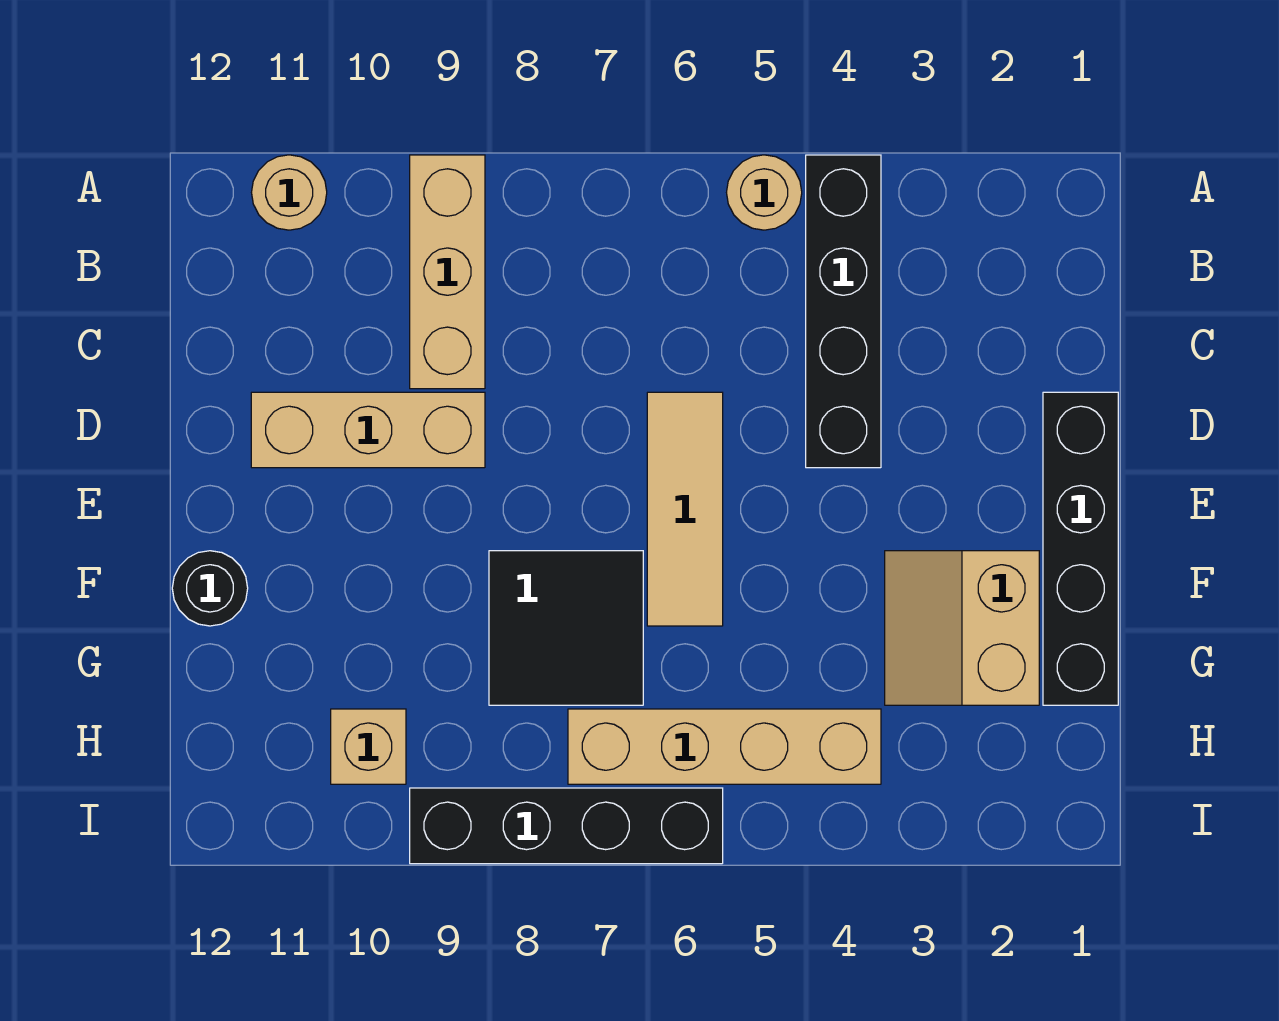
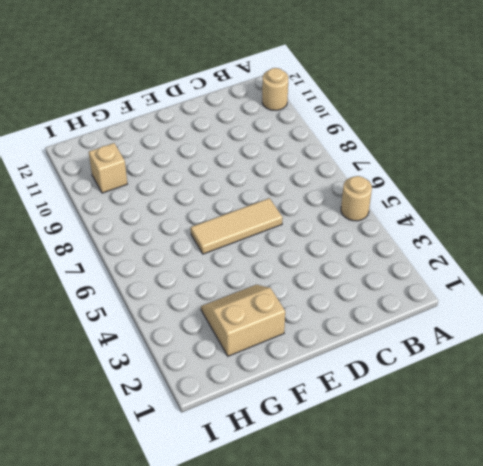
none -> black 1x4 brick [806,155,881,468]
none -> tan 1x3 brick [410,155,485,389]
none -> black 1x4 brick [1043,392,1118,705]

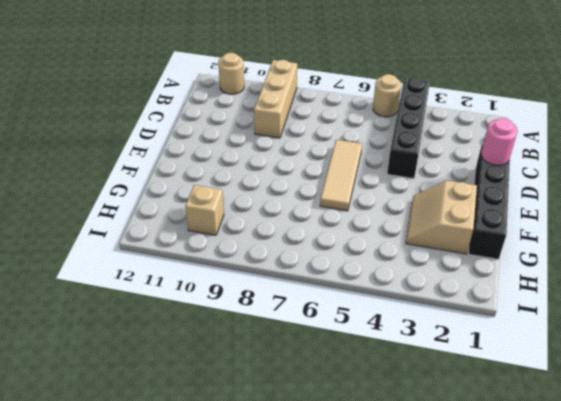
pink 1x1 round brick [481,118,518,165] -> none
none -> tan 1x3 brick [251,392,485,468]
none -> black 2x2 tile [489,551,643,705]
none -> black 1x1 round brick [172,551,248,626]

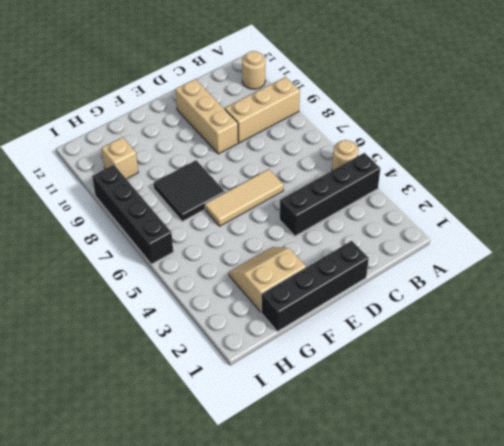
none -> black 1x1 round brick [172,551,248,626]
none -> tan 1x4 brick [568,709,881,784]

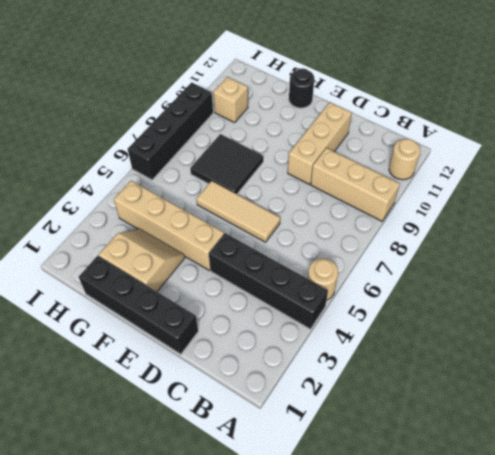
tan 1x4 brick [114,181,224,270] -> tan 1x4 brick turned to [568,709,881,784]

